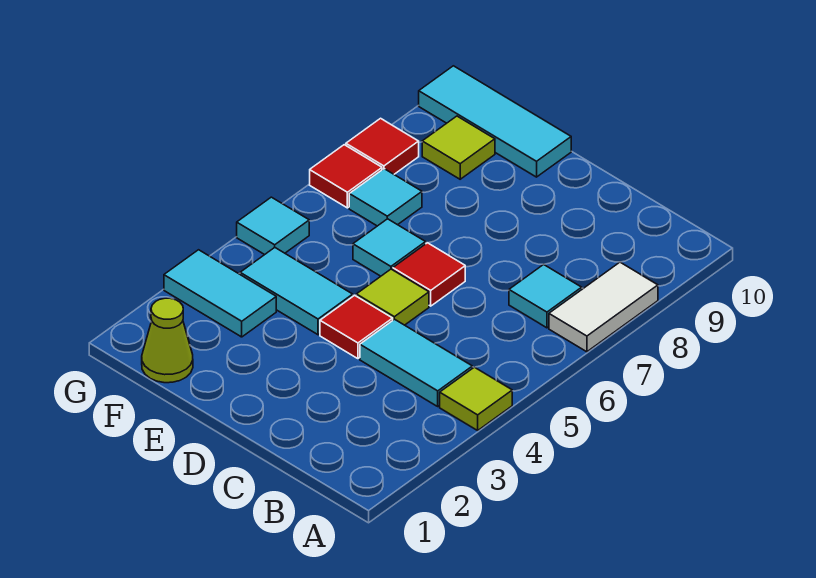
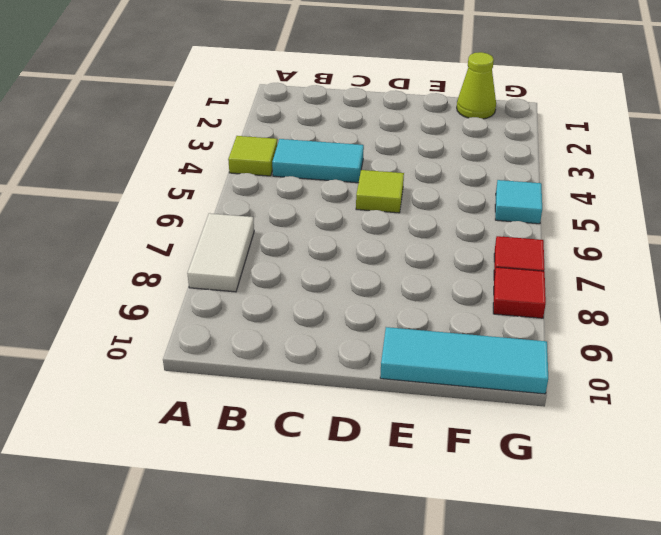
none -> cyan 1x1 tile [509,264,582,328]
none -> red 1x1 tile [320,295,393,359]
none -> red 1x1 tile [393,243,465,306]

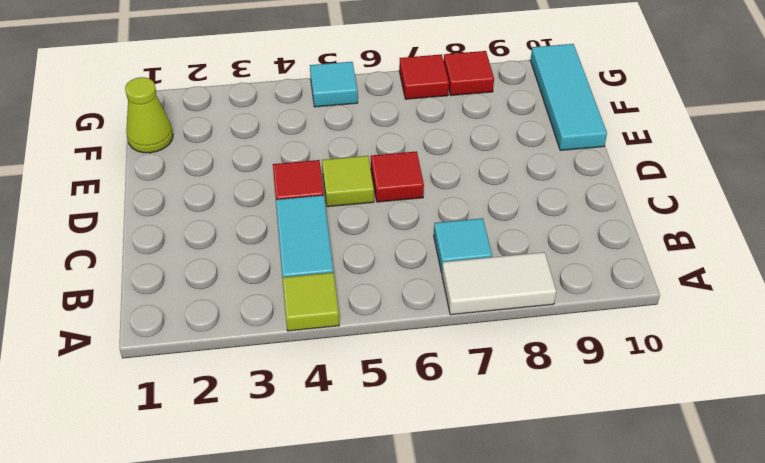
none -> cyan 1x2 tile [240,248,353,335]
none -> cyan 1x1 tile [353,219,426,276]
none -> cyan 1x2 tile [164,250,276,337]

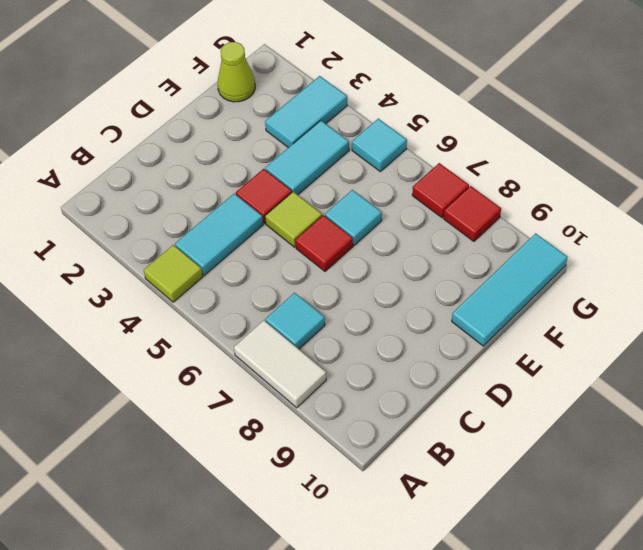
none -> cyan 1x1 tile [349,169,422,226]
none -> lime 1x1 tile [422,116,495,179]

